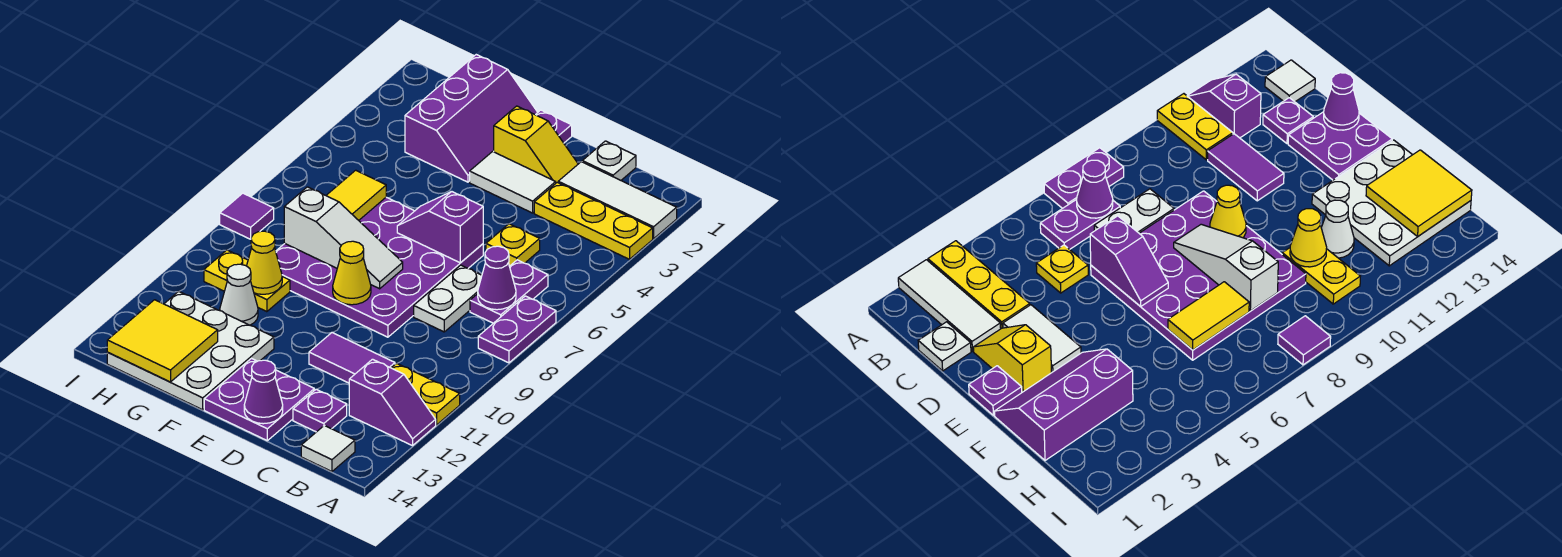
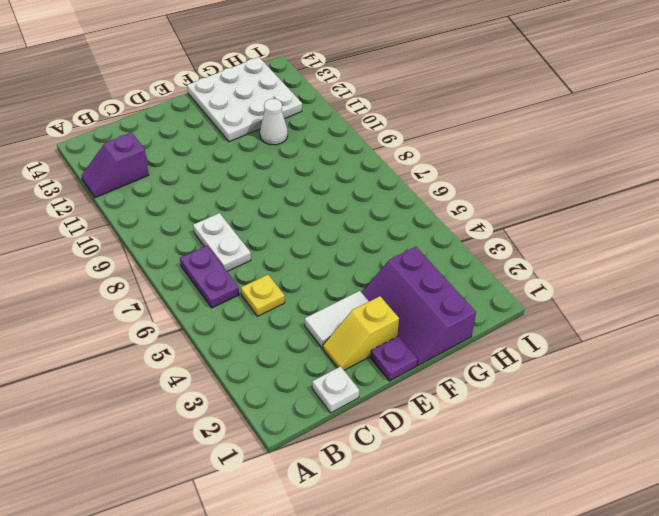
none -> white 1x3 tile [558,162,677,239]
none -> yellow 1x3 plate [534,182,653,259]
none -> purple 1x2 plate [478,296,556,363]
none -> yellow 1x2 plate [392,363,460,425]

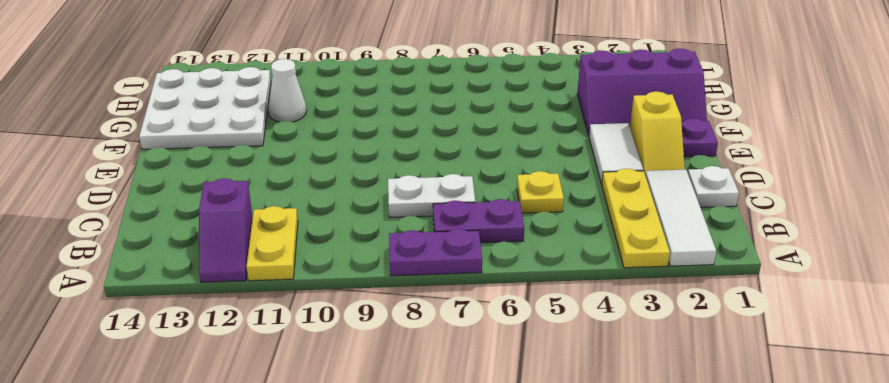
none -> white 1x1 tile [301,425,355,472]
none -> purple 1x2 tile [309,333,395,383]
none -> purple 1x1 plate [293,389,347,432]
none -> purple 4x4 plate [276,197,483,337]

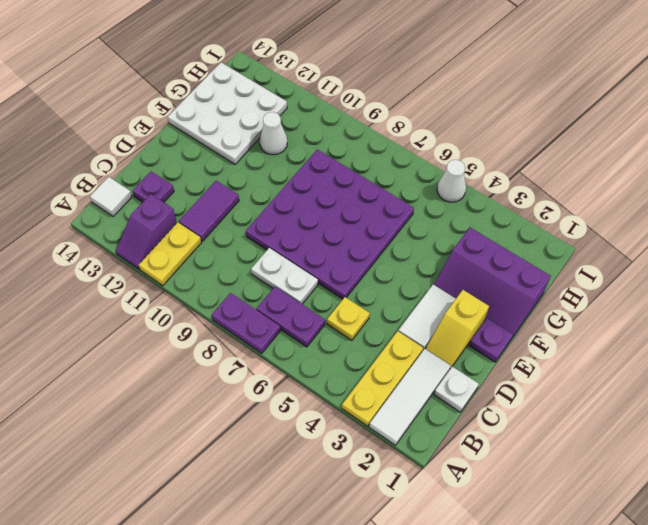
white 1x1 cone [437,160,466,202] -> none
none -> purple 2x2 plate [204,359,314,441]
none -> yellow 1x2 plate [204,250,290,312]
none -> purple 1x1 tile [220,193,274,239]
none -> purple 1x1 cone [478,246,516,310]

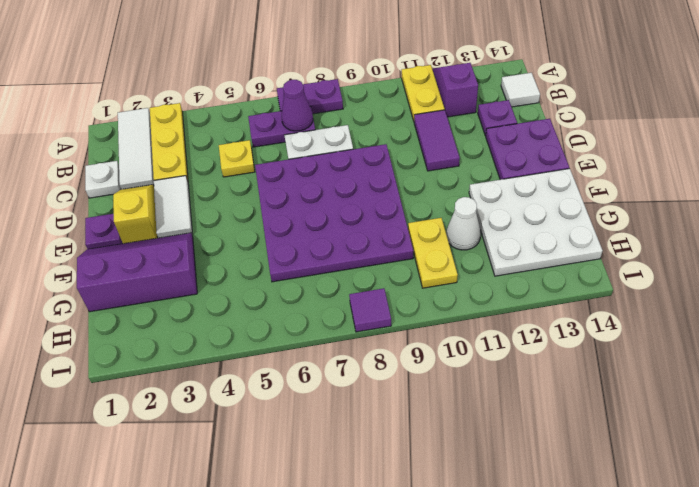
none -> purple 1x2 slope [397,192,483,263]
none -> purple 1x1 cone [244,360,283,424]
none -> white 1x3 slope [284,187,403,289]
none -> yellow 1x1 cone [333,241,371,305]

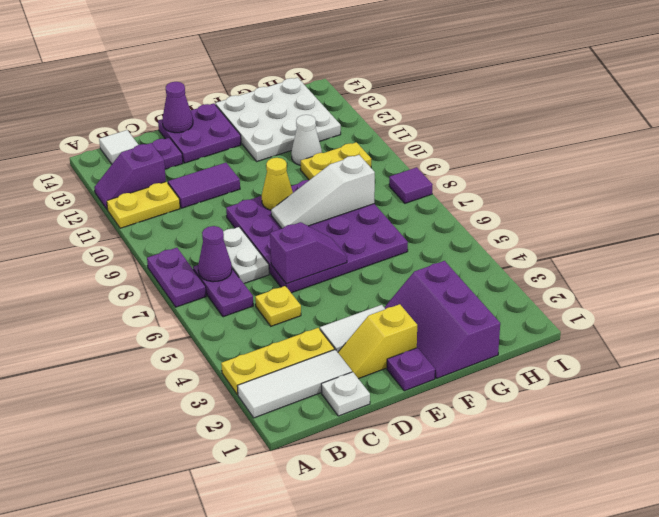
none -> yellow 1x2 tile [326,170,386,220]
none -> yellow 1x1 cone [247,231,282,294]
none -> yellow 2x2 tile [107,300,218,382]

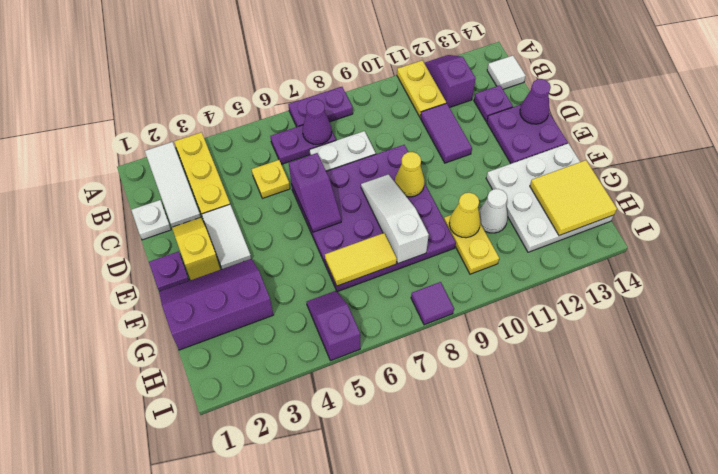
purple 1x2 slope [307,291,360,361] -> none

